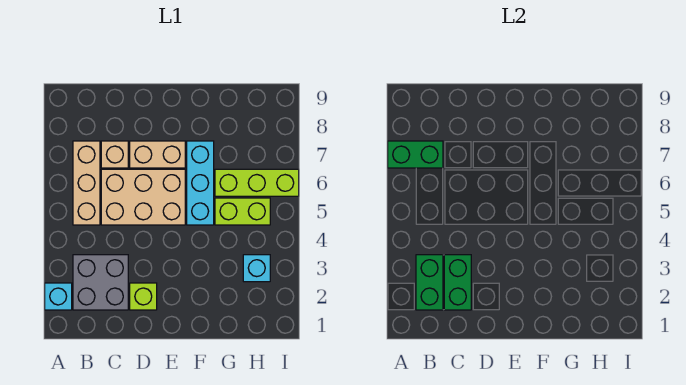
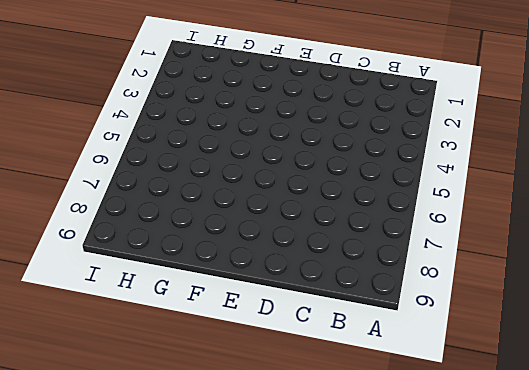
none -> cyan 1x1 brick [45,283,72,310]
none -> grey 2x2 brick [73,255,128,310]
none -> tan 1x3 brick [73,141,100,225]

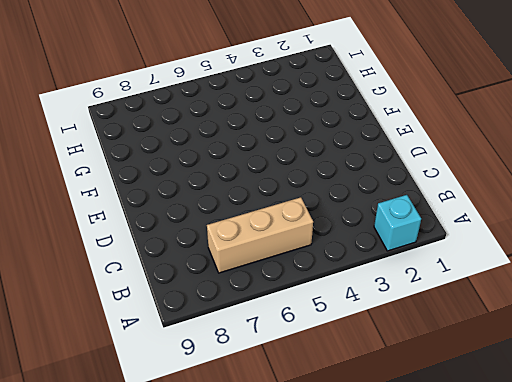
none -> grey 2x2 brick [73,255,128,310]
none -> tan 2x3 brick [101,169,185,225]
none -> tan 1x1 brick [101,141,128,168]

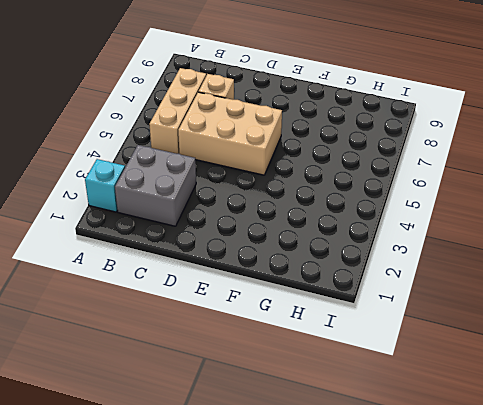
none -> lime 1x1 brick [130,283,157,310]
none -> tan 1x2 brick [130,141,185,168]
none -> cyan 1x3 brick [187,141,214,225]

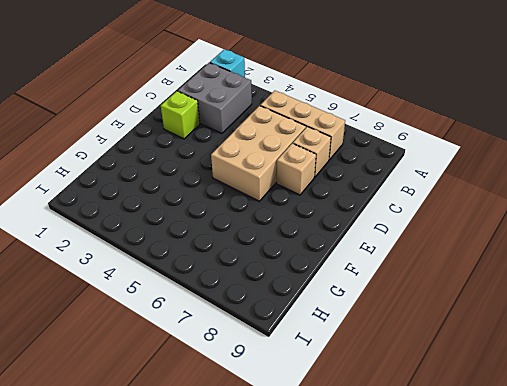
tan 1x1 brick [277,143,316,195] -> tan 1x2 brick [130,141,185,168]
none -> cyan 1x3 brick [187,141,214,225]
none -> lime 1x2 brick [215,198,270,225]
none -> lime 1x3 brick [215,169,299,196]

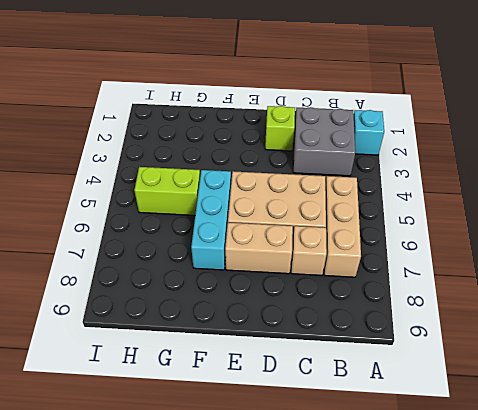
none -> lime 1x3 brick [215,169,299,196]
none -> cyan 1x1 brick [243,255,270,282]
none -> green 1x2 brick [388,141,443,168]

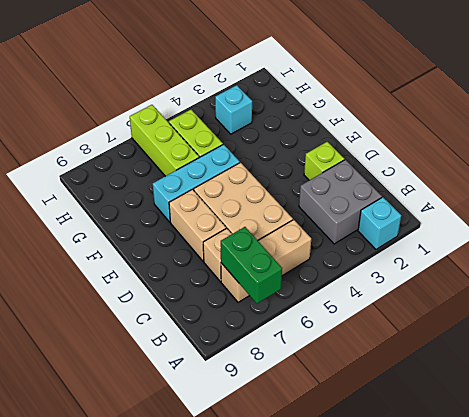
none -> green 1x2 brick [416,255,443,310]
none -> green 1x2 brick [444,255,471,310]

